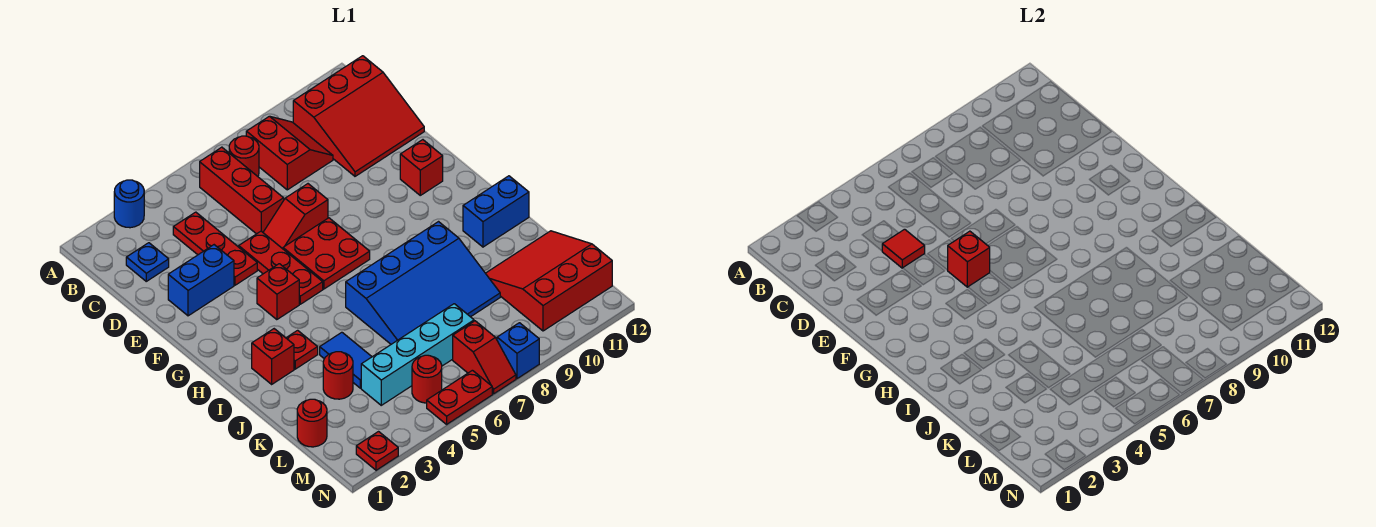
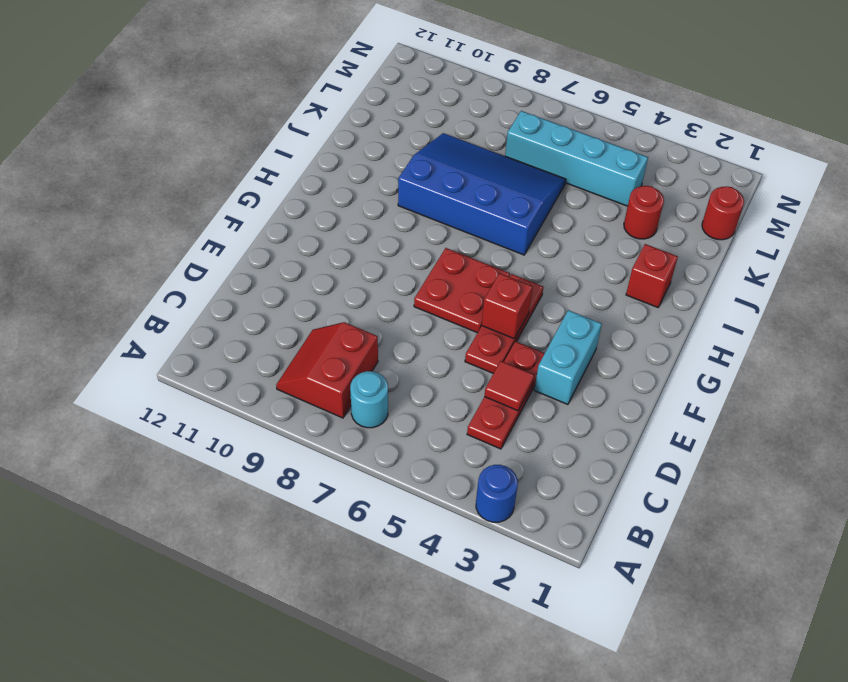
cyan 1x1 round brick [350,371,388,428] -> red 1x1 round brick [229,136,259,176]
cyan 1x2 brick [534,310,602,404] -> blue 1x2 brick [168,245,234,316]
none -> red 1x3 brick [200,147,284,234]
none -> red 3x3 slope [293,56,424,176]
none -> blue 1x1 plate [126,243,169,281]

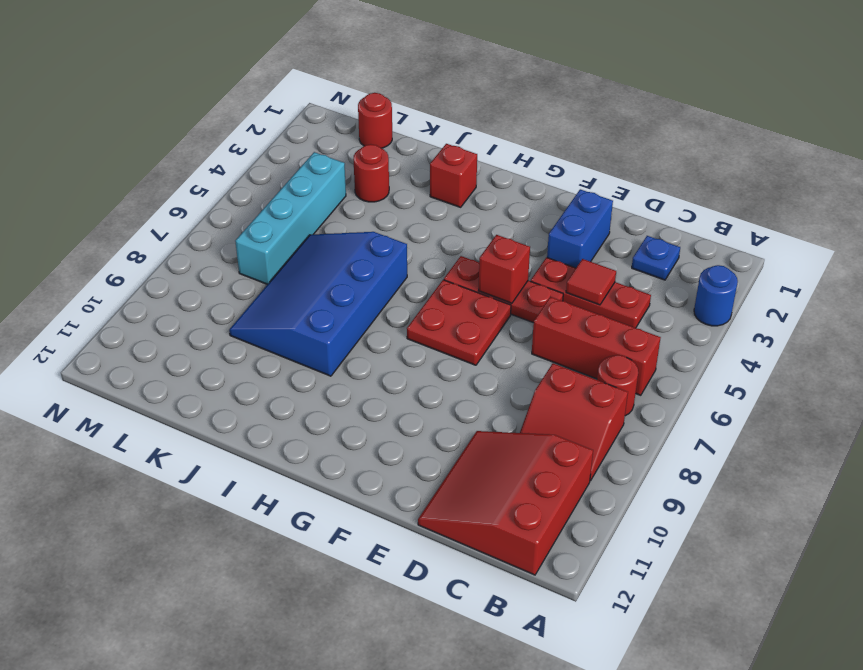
none -> red 1x2 slope [263,184,328,249]
none -> red 1x1 brick [400,140,443,195]
none -> red 1x1 brick [257,264,299,320]

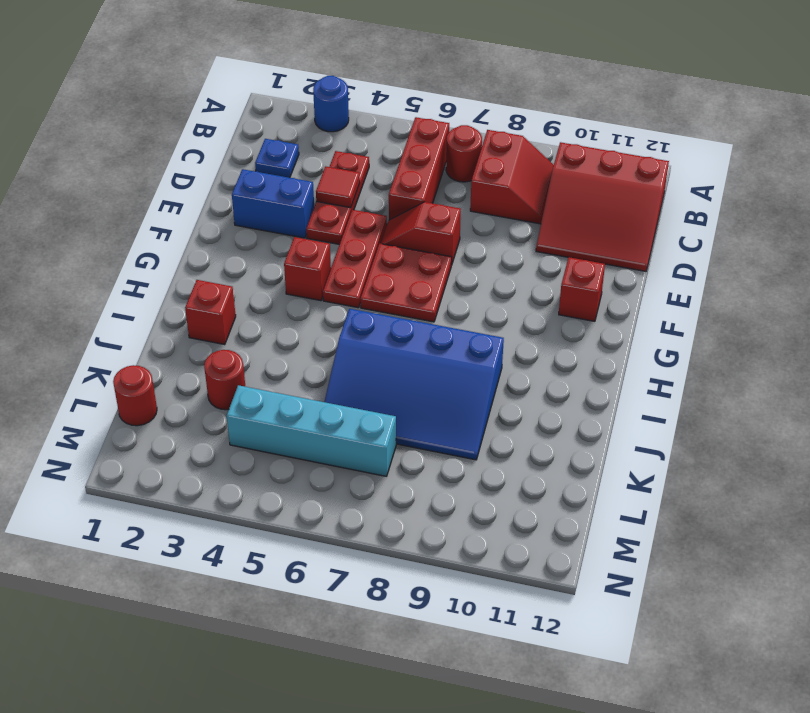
none -> red 1x1 plate [286,330,318,369]
none -> blue 1x2 brick [463,176,529,247]
none -> blue 1x2 tile [320,332,372,388]

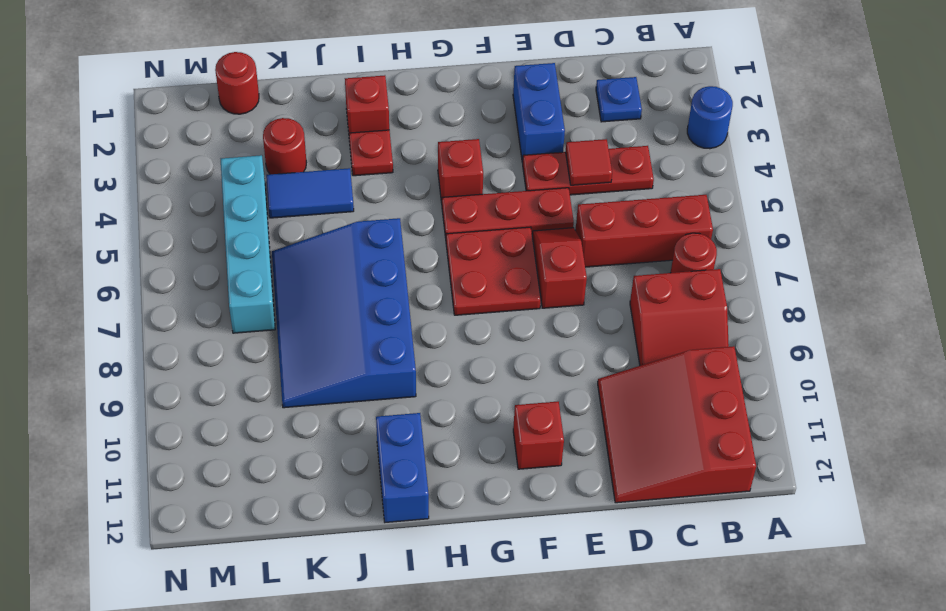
none -> red 3x3 slope [486,231,612,331]
none -> red 1x1 round brick [412,355,442,403]
none -> red 1x2 slope [453,321,516,394]

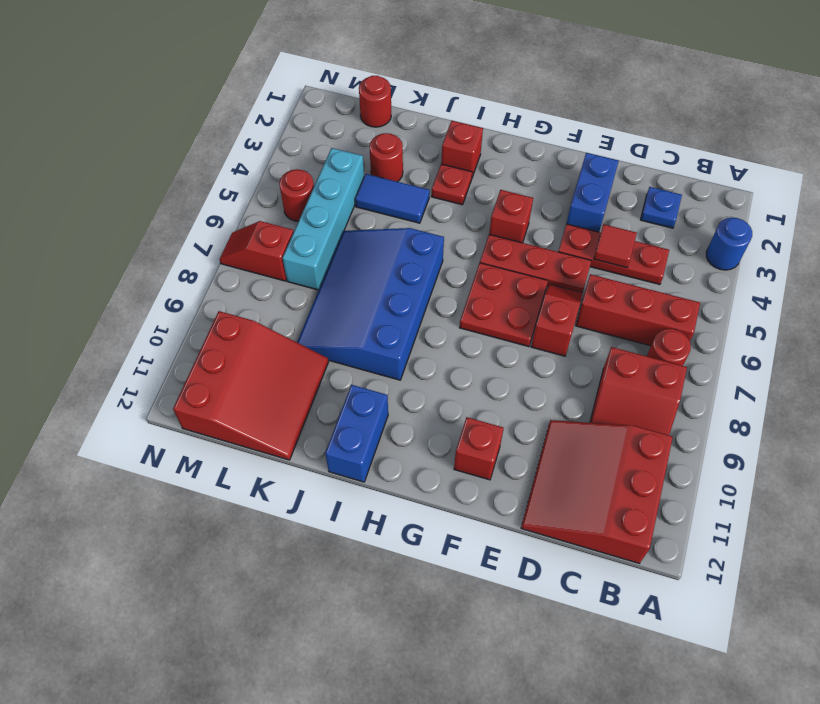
none -> red 1x1 plate [356,432,398,470]
none -> red 1x2 plate [427,370,492,424]
none -> blue 1x1 brick [497,323,539,379]

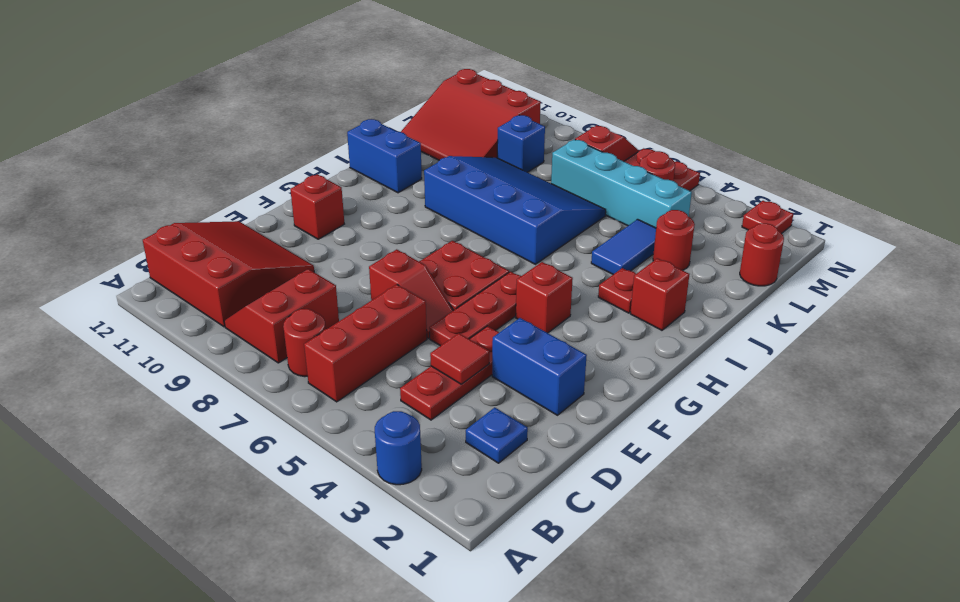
blue 1x1 brick [497,115,545,172] -> blue 1x1 brick moved to [497,323,539,379]
none -> red 1x1 brick [948,231,990,287]

